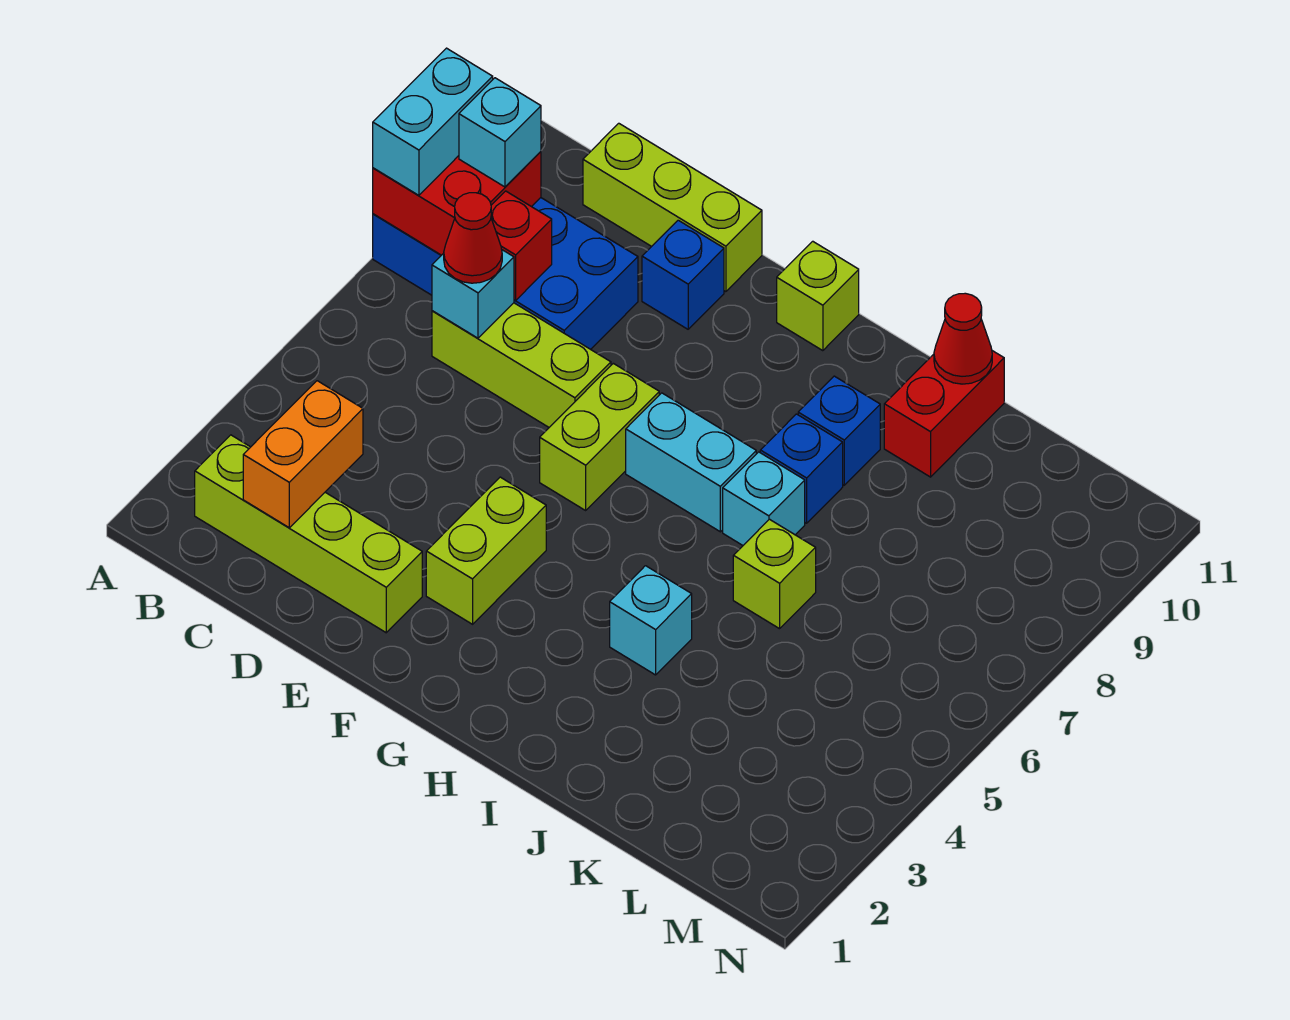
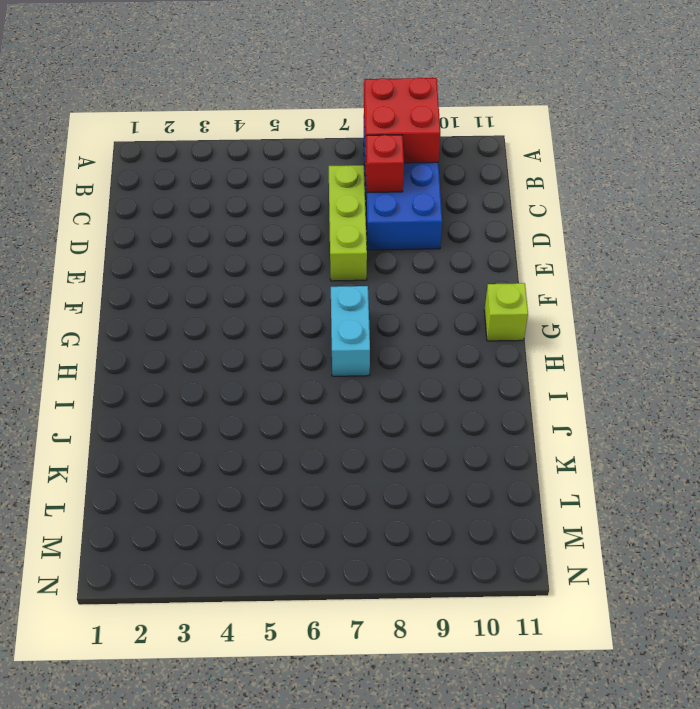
none -> lime 1x4 brick [195,435,422,633]
none -> lime 1x3 brick [583,123,762,292]
none -> blue 1x1 brick [642,220,724,329]

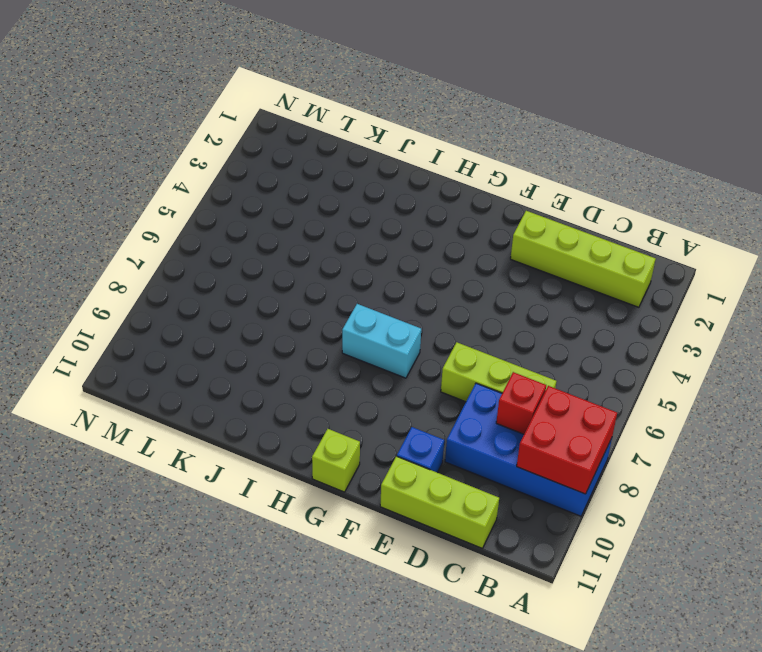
none -> lime 1x2 brick [426,477,546,624]
none -> lime 1x2 brick [540,363,659,510]
none -> cyan 1x1 brick [610,566,692,675]

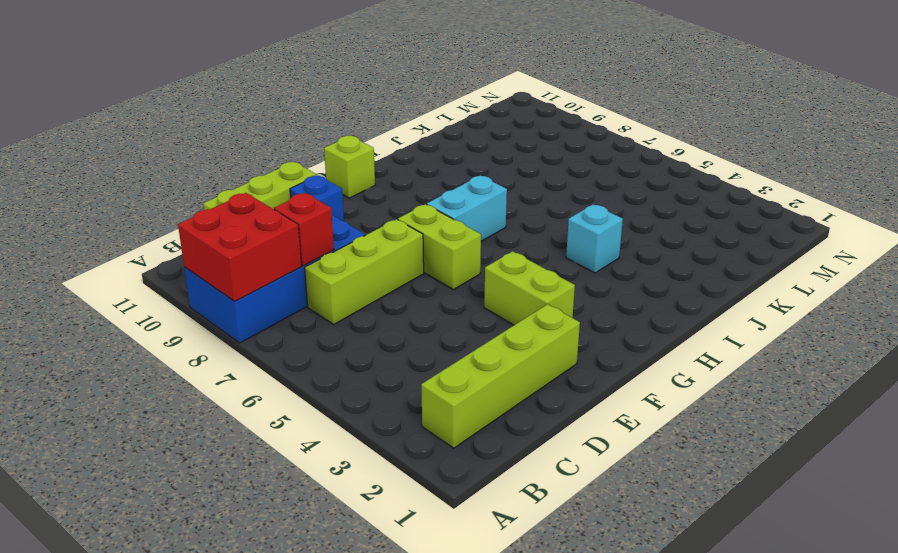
none -> cyan 1x1 brick [723,452,805,545]
none -> blue 1x1 brick [760,414,843,523]
none -> blue 1x1 brick [798,376,880,485]

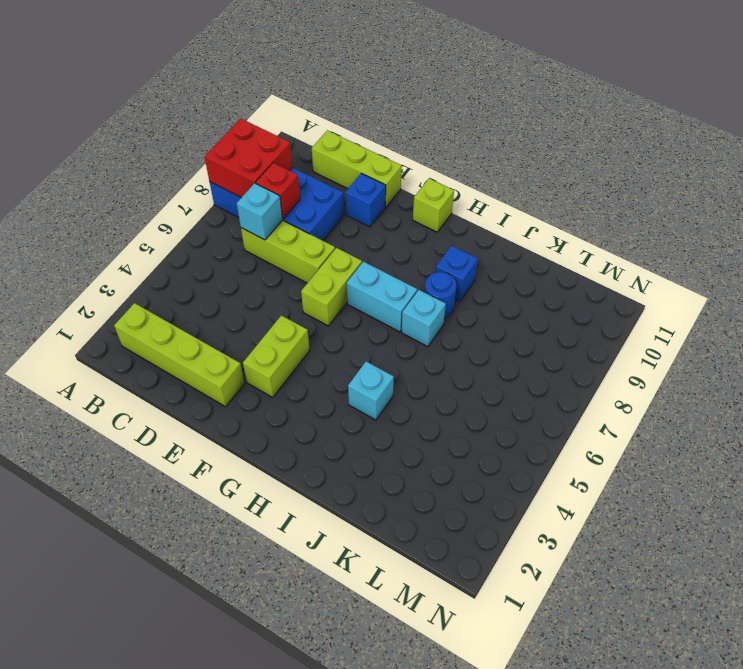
blue 1x1 round brick [425,272,456,318] -> blue 1x1 brick [760,414,843,523]
none -> lime 1x1 brick [733,519,816,629]
none -> red 1x2 brick [884,351,1004,477]
none -> orange 1x2 brick [243,381,363,528]

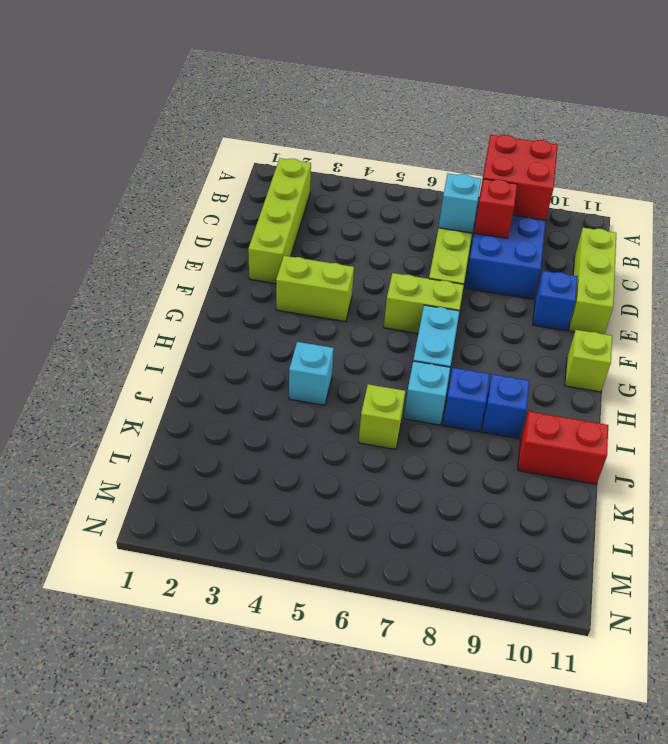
none -> orange 1x2 brick [243,381,363,528]
none -> red 1x1 cone [934,293,992,384]
none -> cyan 1x2 brick [373,48,493,195]

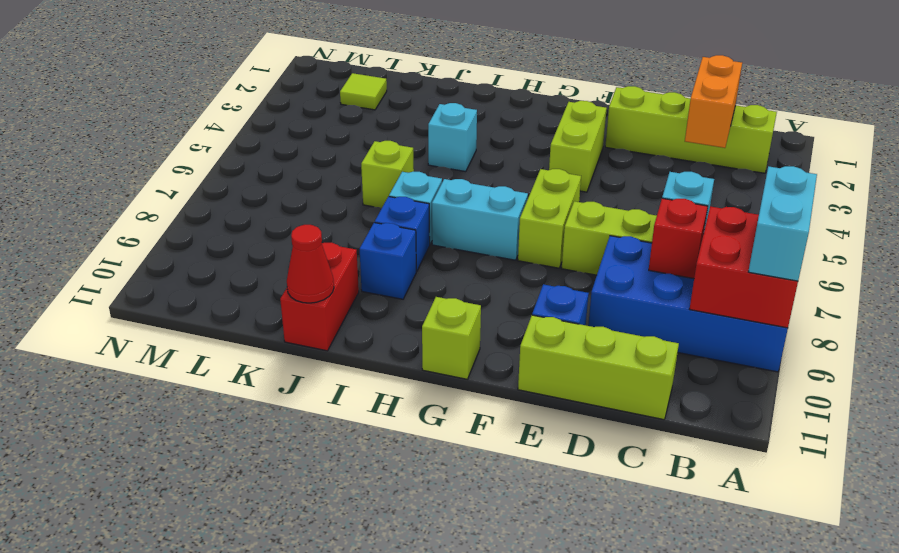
lime 1x1 tile [340,73,387,110] -> none
none -> cyan 1x1 brick [459,78,541,187]
none -> red 1x1 cone [444,193,502,283]

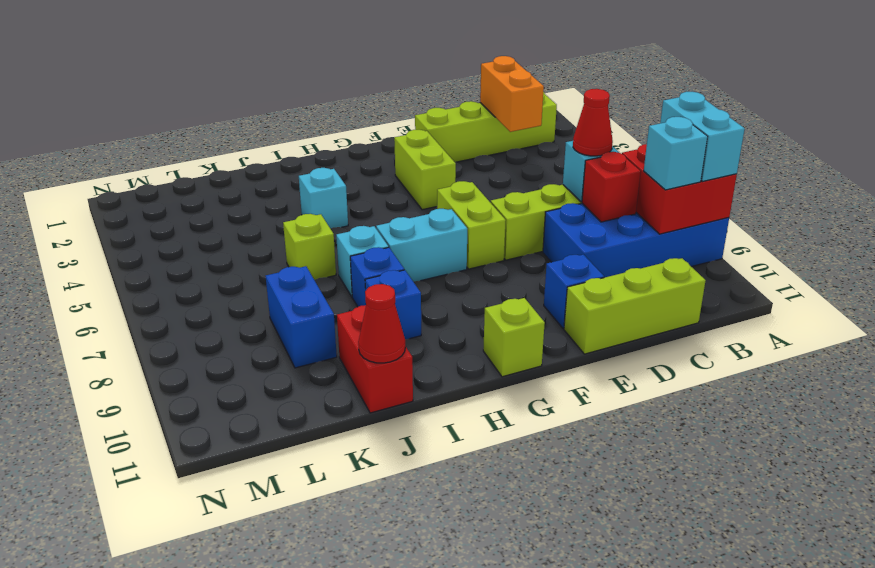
blue 1x2 brick [266,266,337,368] -> none

